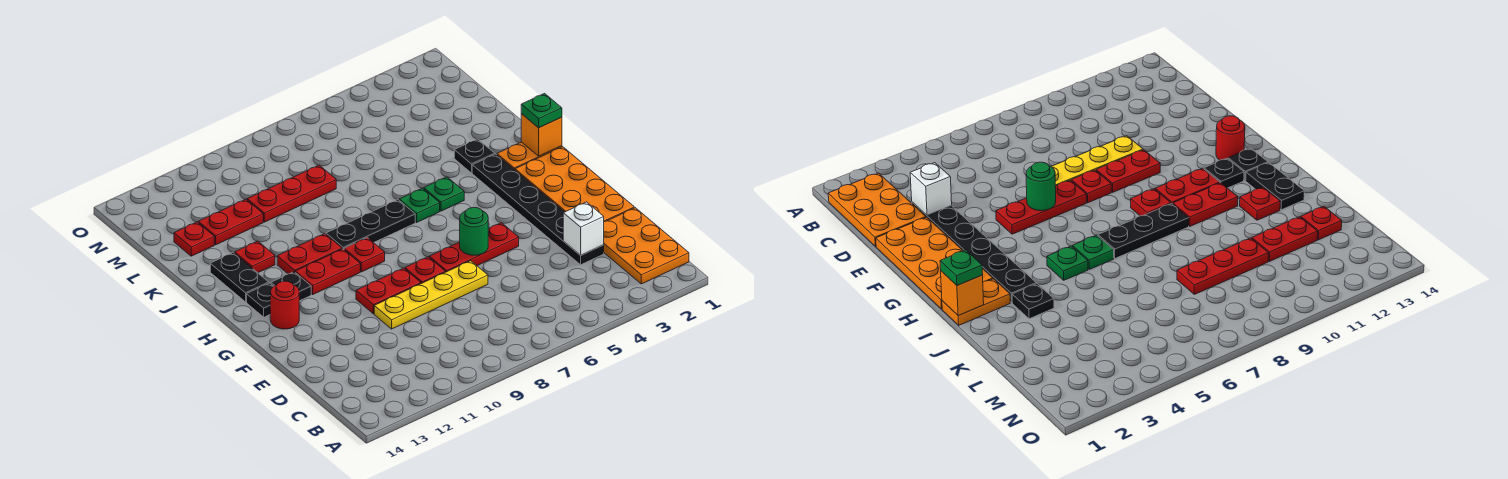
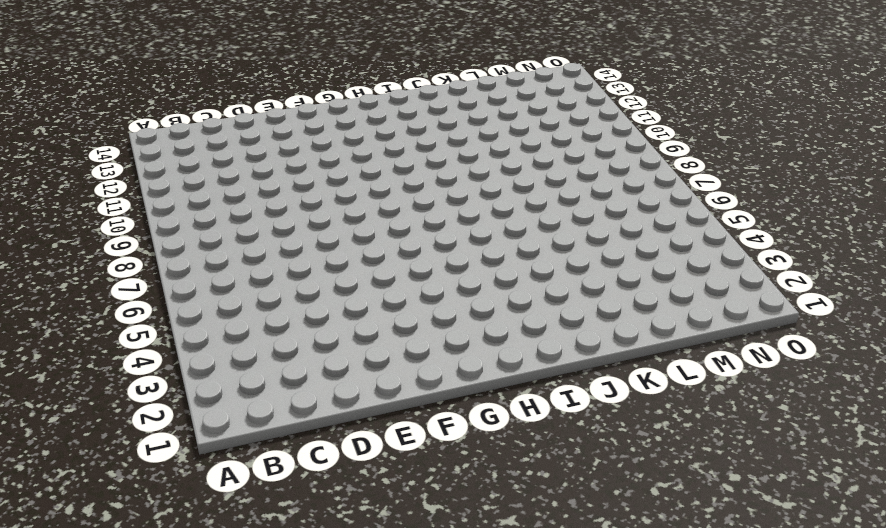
none -> orange 2x3 plate [604,208,689,284]
none -> black 1x6 plate [472,154,604,265]
none -> orange 2x4 plate [515,147,634,222]

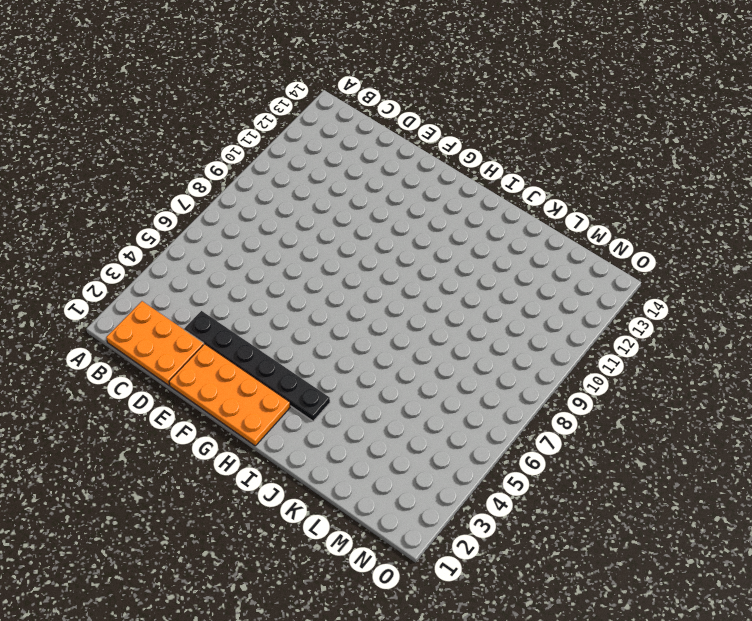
none -> yellow 1x4 plate [374,261,488,329]
none -> red 1x3 plate [429,223,519,272]
none -> red 1x1 plate [405,257,445,283]

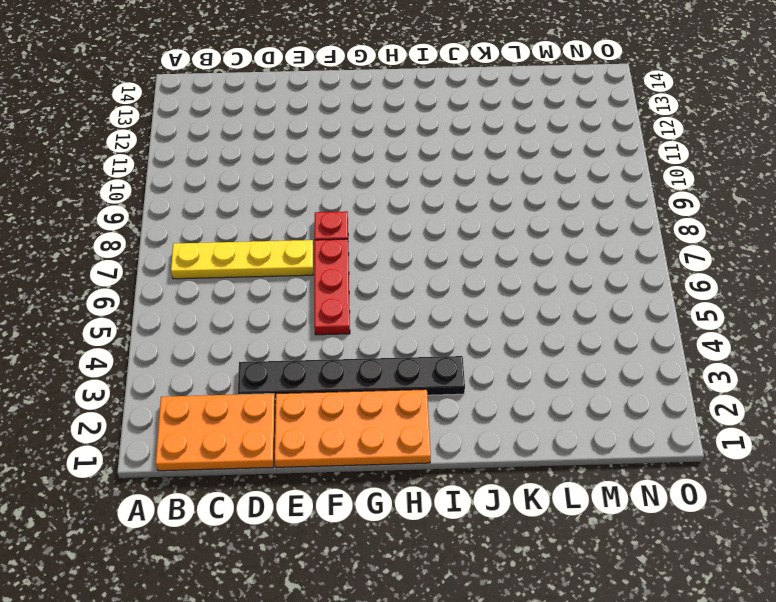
yellow 1x4 plate [171,240,313,279] -> yellow 1x4 plate turned to [374,261,488,329]
none -> red 1x2 plate [356,268,421,314]
none -> red 1x1 round brick [270,281,299,329]
none -> red 1x1 plate [344,238,385,272]

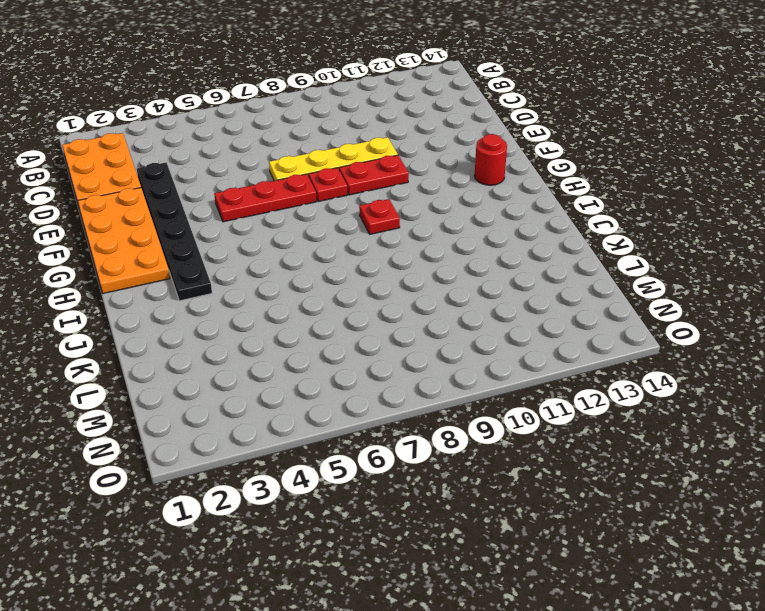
none -> red 1x2 plate [295,249,360,294]
none -> black 1x1 plate [271,272,311,301]
none -> black 1x1 plate [247,283,273,317]

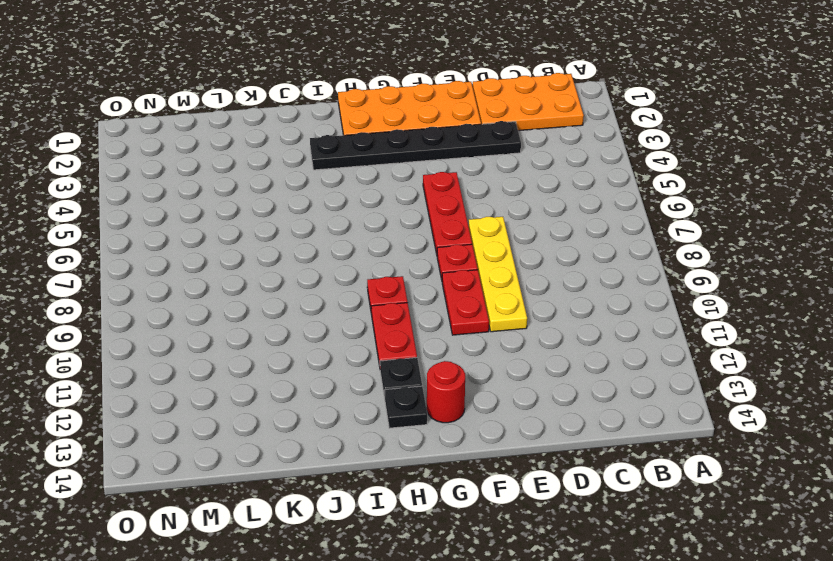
none -> orange 1x2 plate [497,142,562,170]
none -> green 1x1 plate [424,177,464,211]
none -> green 1x1 plate [399,188,440,222]

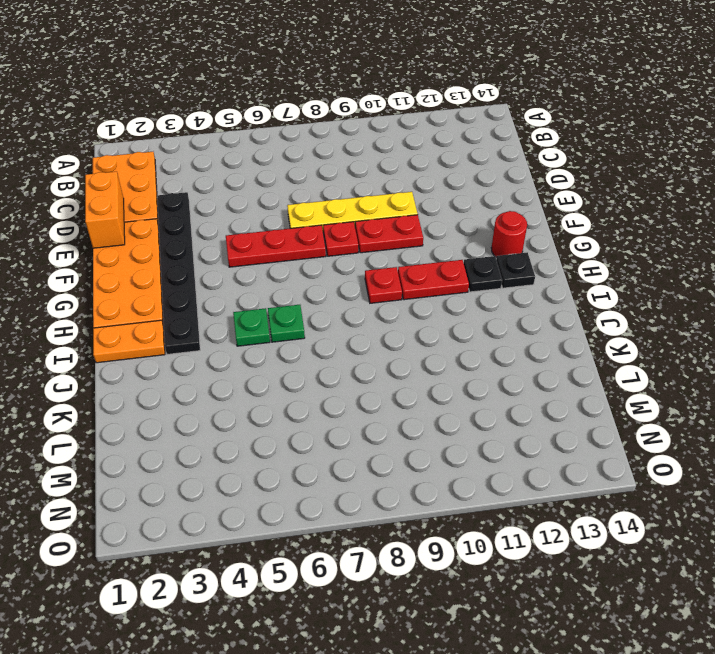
orange 1x2 brick [85,171,125,248] -> none
none -> black 1x3 plate [326,200,415,249]
none -> red 1x2 plate [277,234,342,274]
none -> black 1x2 plate [210,253,269,302]

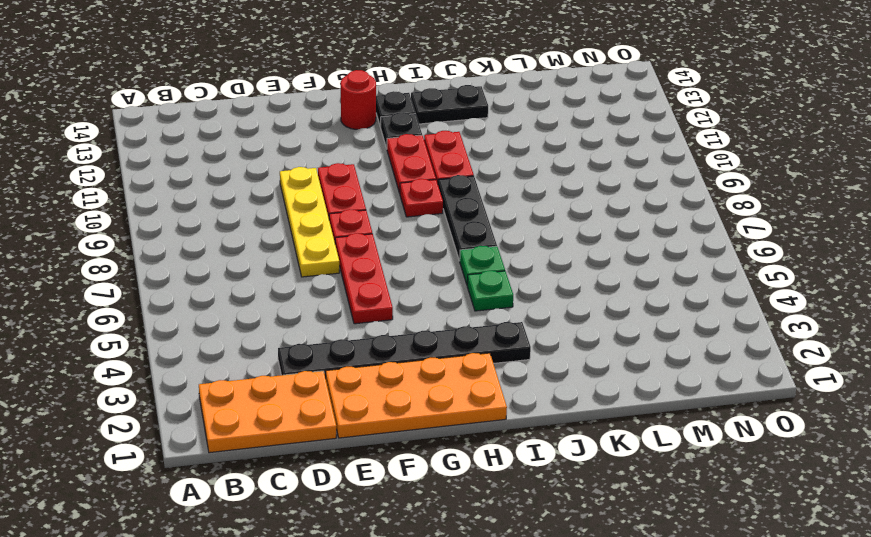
none -> orange 1x2 plate [497,142,562,170]
none -> black 1x1 plate [454,139,495,173]
none -> red 1x1 plate [235,241,275,273]

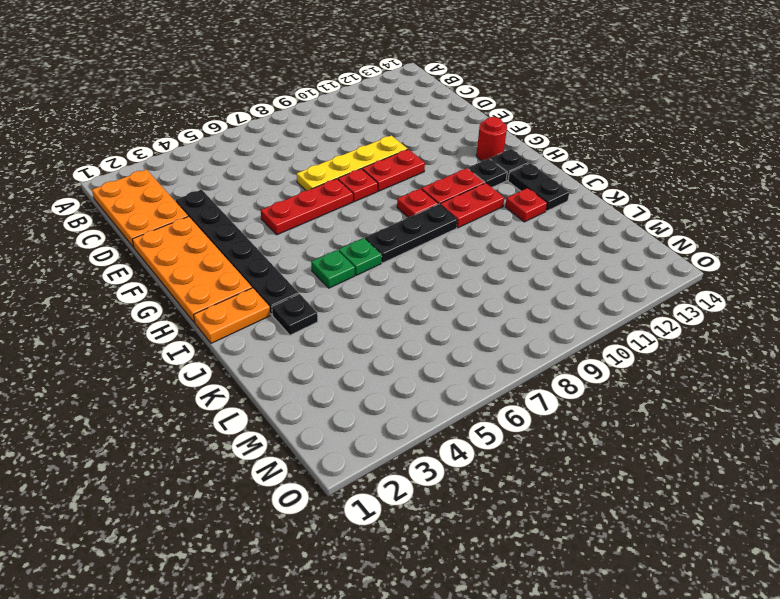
none -> red 1x3 plate [247,165,336,222]
none -> red 1x2 plate [198,199,263,245]
none -> red 1x1 plate [174,222,214,256]

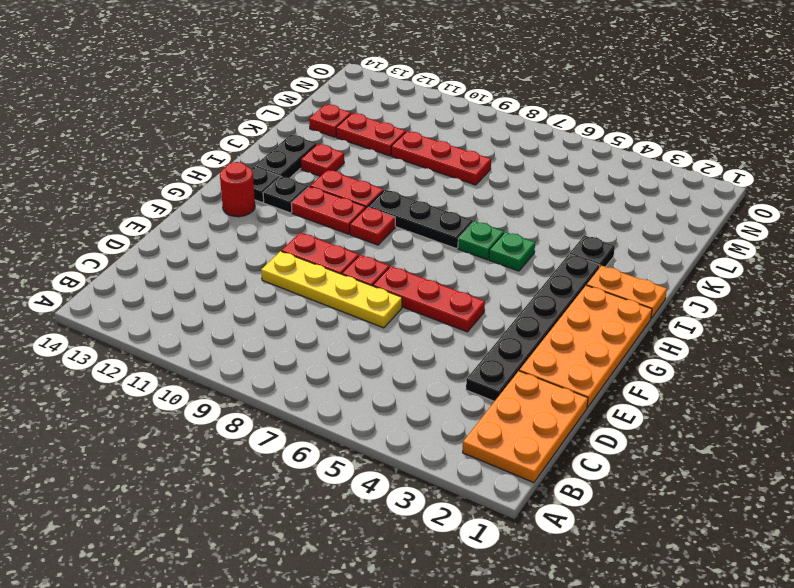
none -> white 1x1 brick [563,202,604,255]
none -> green 1x1 round brick [460,207,488,255]
none -> orange 1x1 brick [521,114,562,156]

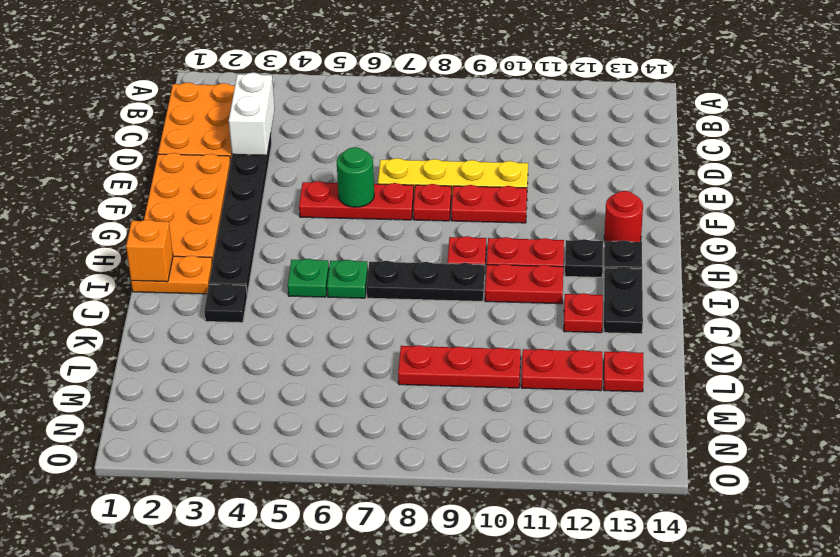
white 1x2 brick [229,73,275,155] -> white 1x1 brick [563,202,604,255]
none -> green 1x1 plate [521,94,562,128]

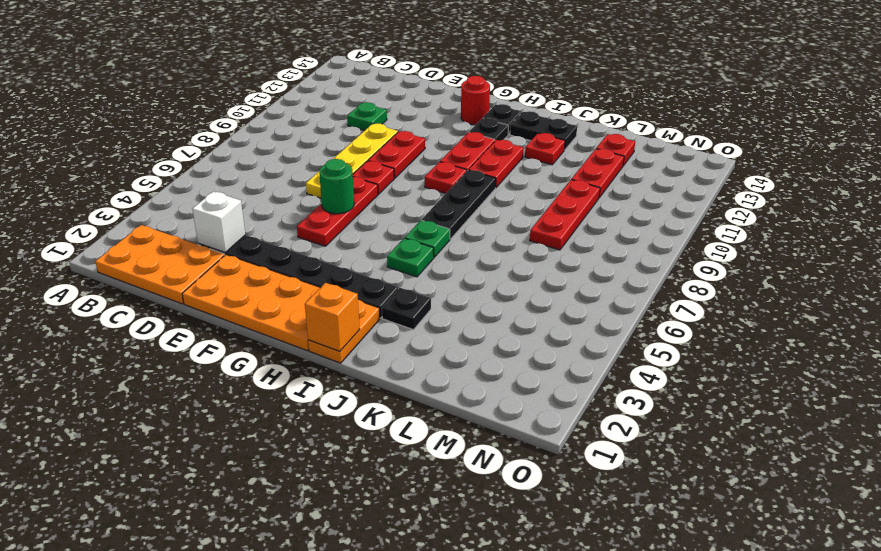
green 1x1 plate [347,102,387,131] -> green 1x1 plate moved to [521,94,562,128]

